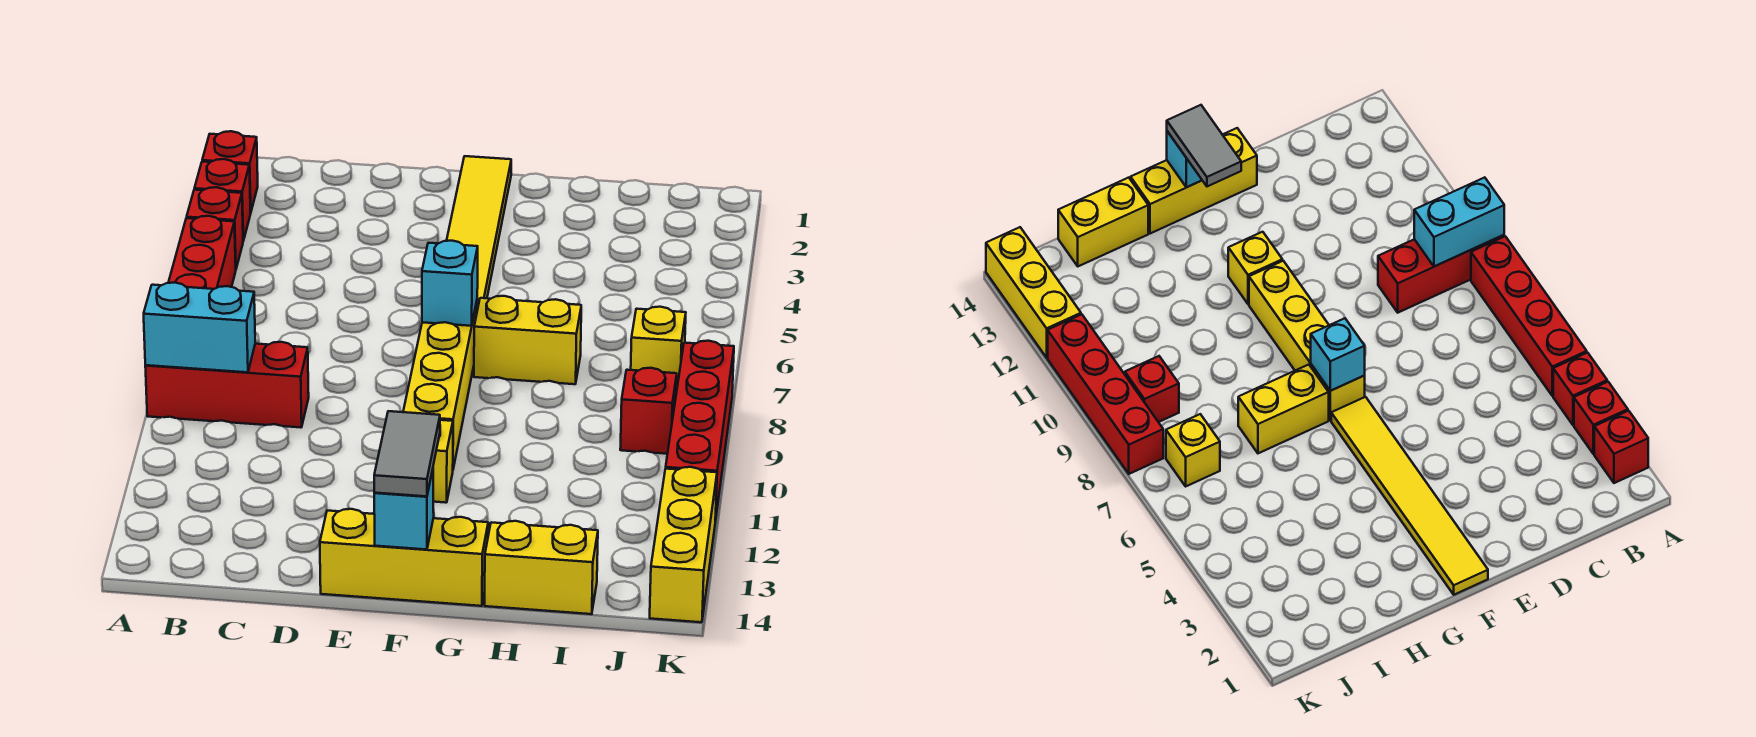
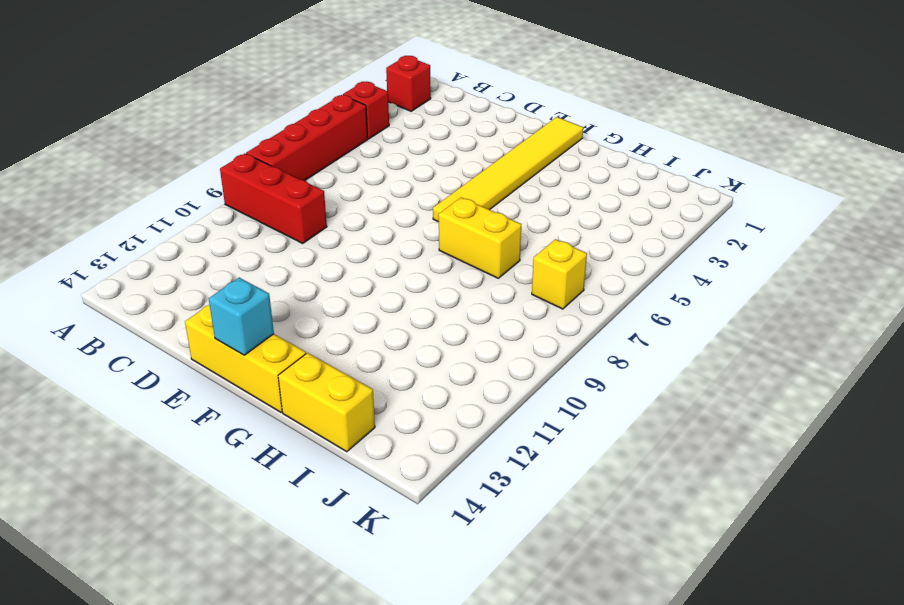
none -> red 1x1 brick [194,159,251,241]
none -> yellow 1x4 brick [403,302,477,469]
none -> yellow 1x1 brick [433,420,453,503]

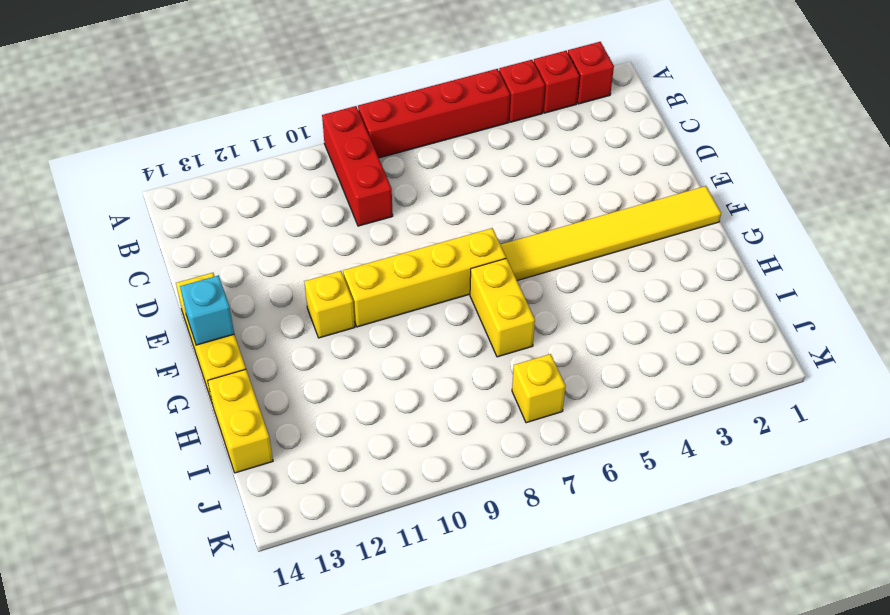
none -> red 1x1 brick [620,368,677,454]
none -> red 1x4 brick [666,341,734,521]
none -> yellow 1x3 brick [650,467,717,622]

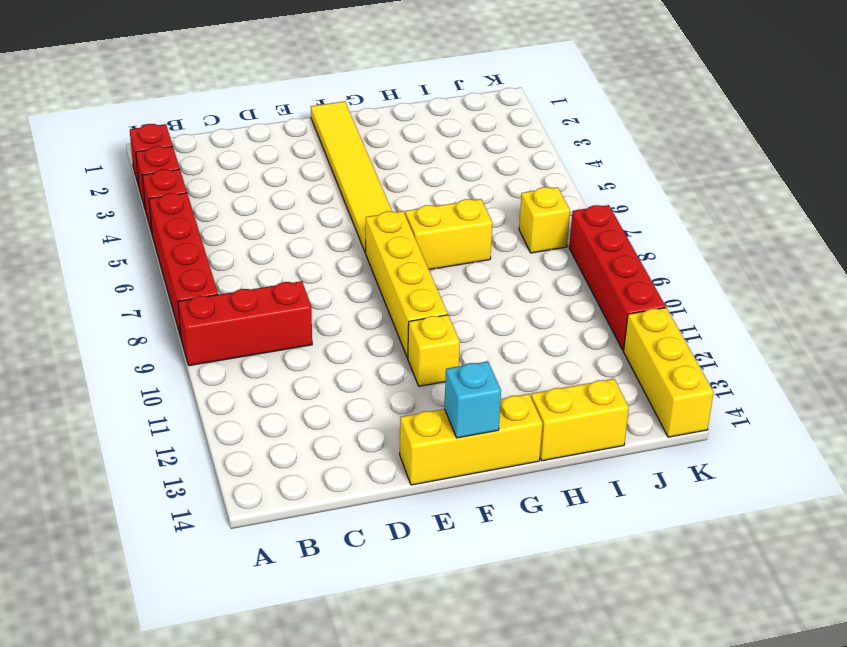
none -> red 1x1 brick [620,368,677,454]
none -> cyan 1x2 brick [144,283,255,372]
none -> cyan 1x1 brick [422,241,478,326]

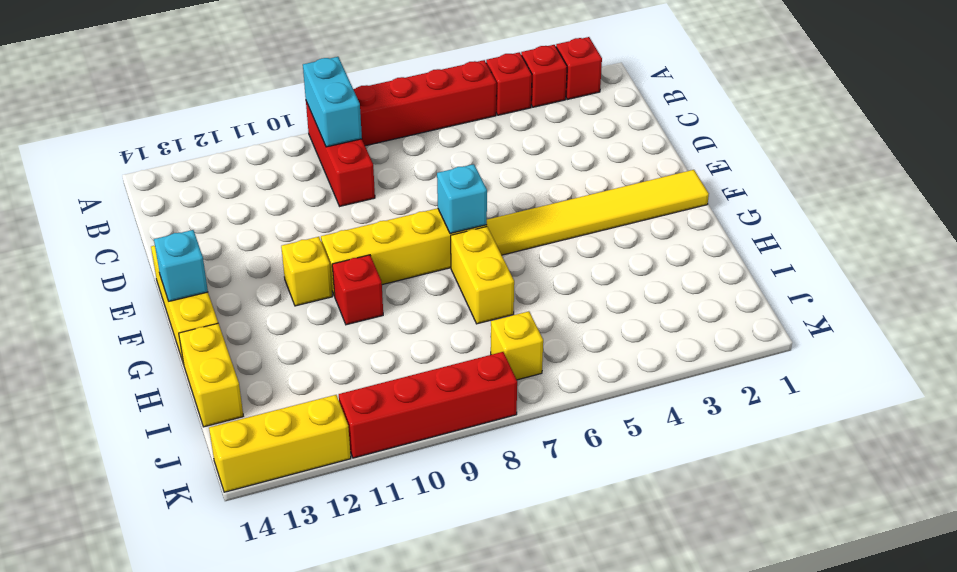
red 1x1 brick [332,255,383,325] -> red 1x1 brick moved to [620,368,677,454]
none -> grey 1x2 tile [374,411,440,496]

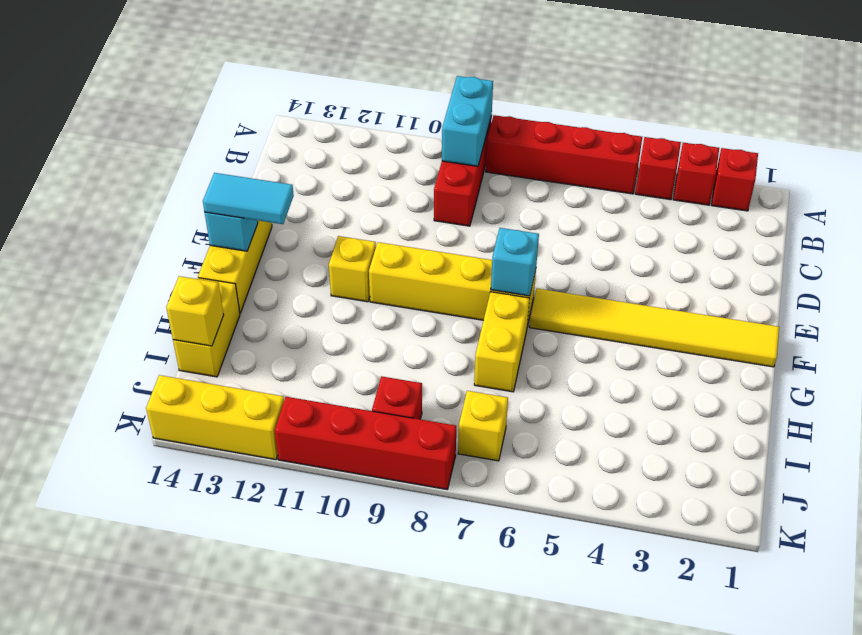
cyan 1x2 tile [203,173,294,224] -> grey 1x2 tile [374,411,440,496]
yellow 1x1 brick [166,276,224,346] -> none

